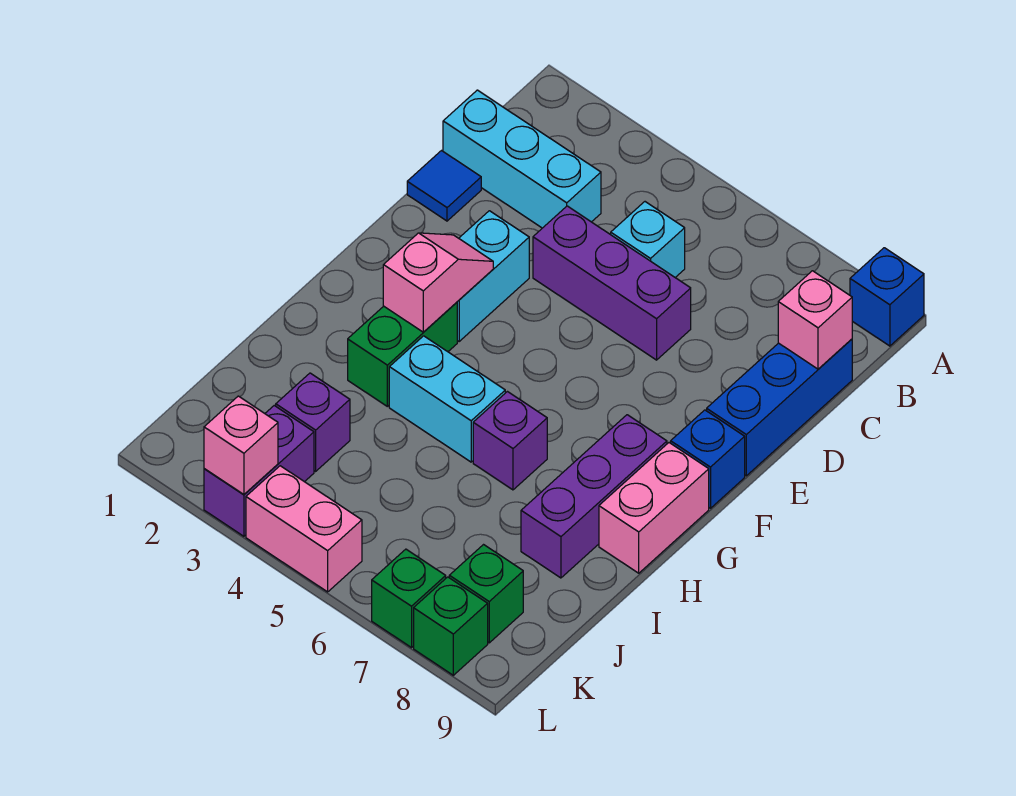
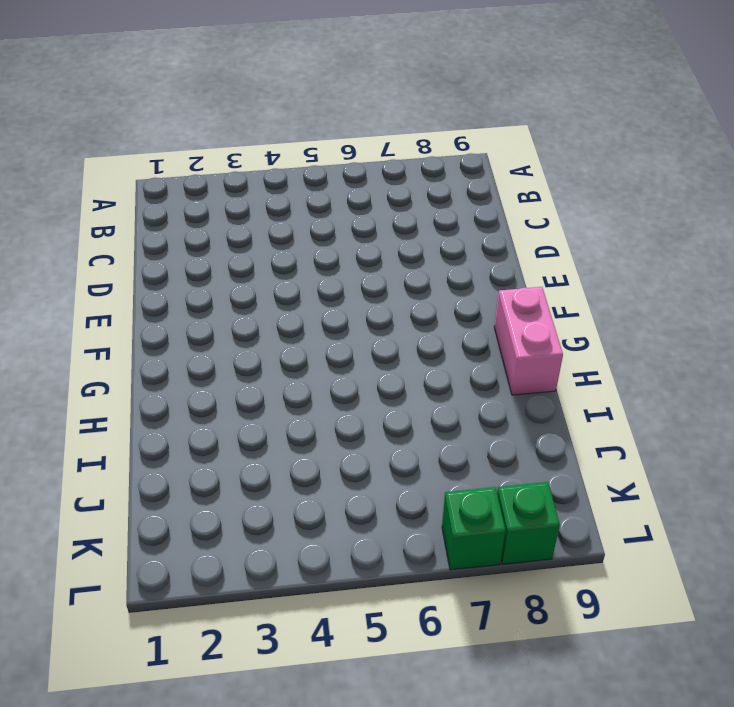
none -> blue 1x1 brick [850,248,924,346]
none -> cyan 1x3 brick [443,90,601,228]
none -> cyan 1x1 brick [611,202,685,277]

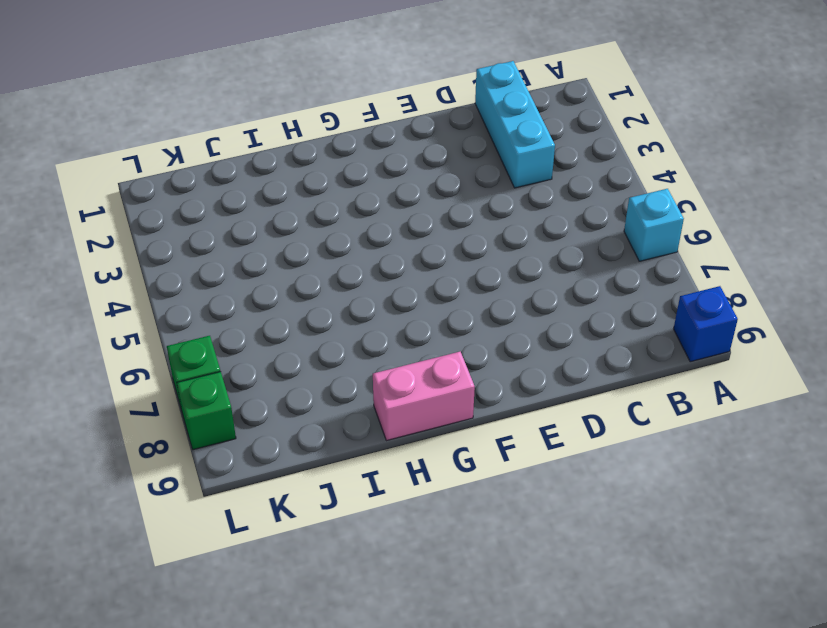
cyan 1x1 brick [624,189,684,261] -> cyan 1x1 brick moved to [611,202,685,277]
none -> blue 1x3 brick [707,339,852,476]
none -> blue 1x1 tile [407,151,481,221]
none -> purple 1x3 brick [533,206,691,360]

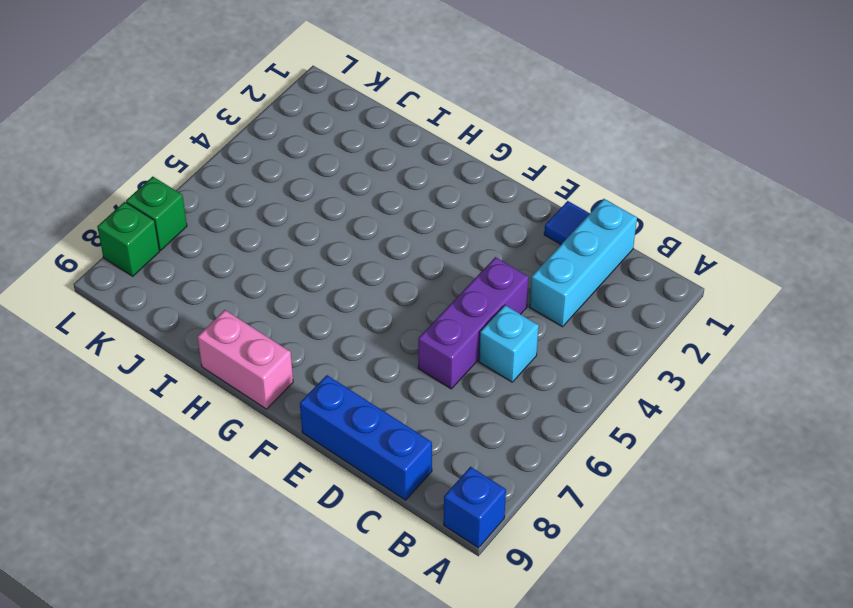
none -> cyan 1x2 brick [457,211,529,341]
none -> blue 1x1 brick [671,410,745,508]
none -> green 1x2 brick [348,302,457,406]

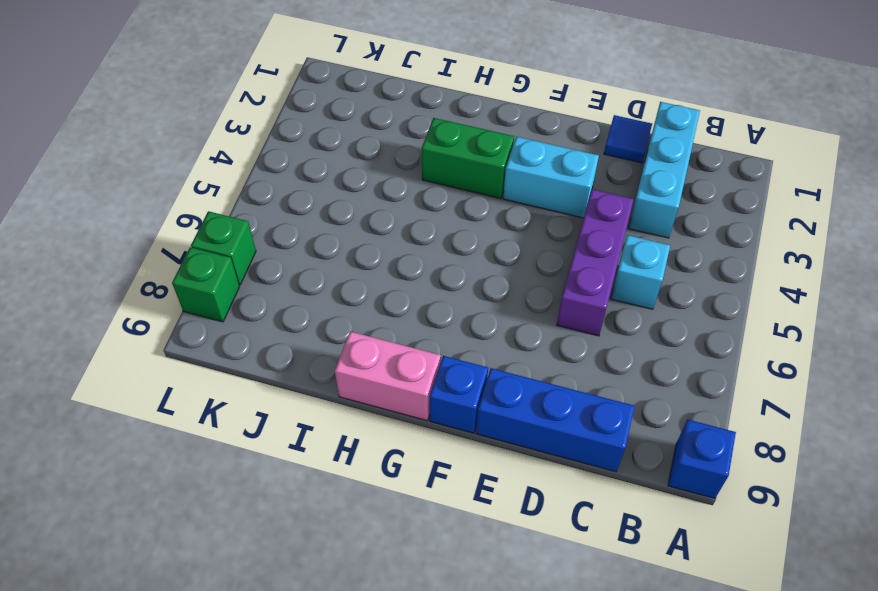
none -> purple 1x3 brick [521,415,667,578]
none -> cyan 1x2 brick [389,336,505,462]
none -> purple 1x1 brick [473,392,547,490]

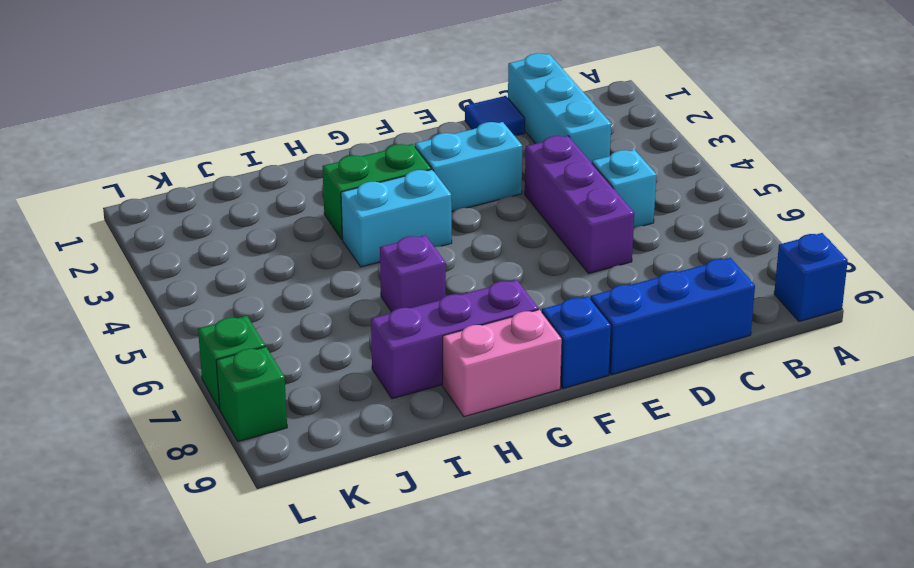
cyan 1x2 brick [341,170,452,267] -> cyan 1x2 brick turned to [389,336,505,462]
none -> purple 1x1 brick [276,373,350,471]
none -> purple 1x2 brick [204,406,314,536]
none -> green 1x1 brick [449,545,523,643]

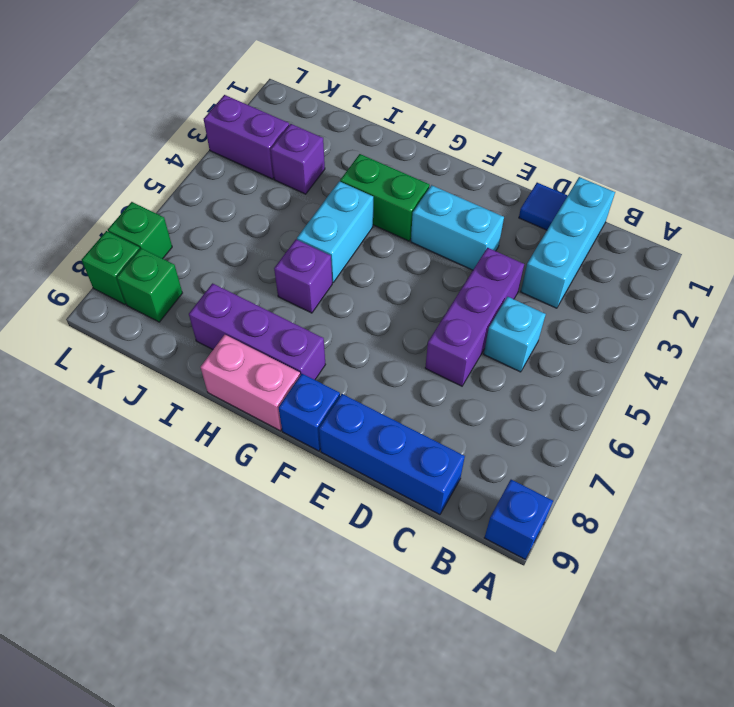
none -> pink 1x2 brick [246,466,362,592]
none -> pink 1x1 brick [778,271,852,369]
none -> pink 1x2 slope [383,233,493,332]

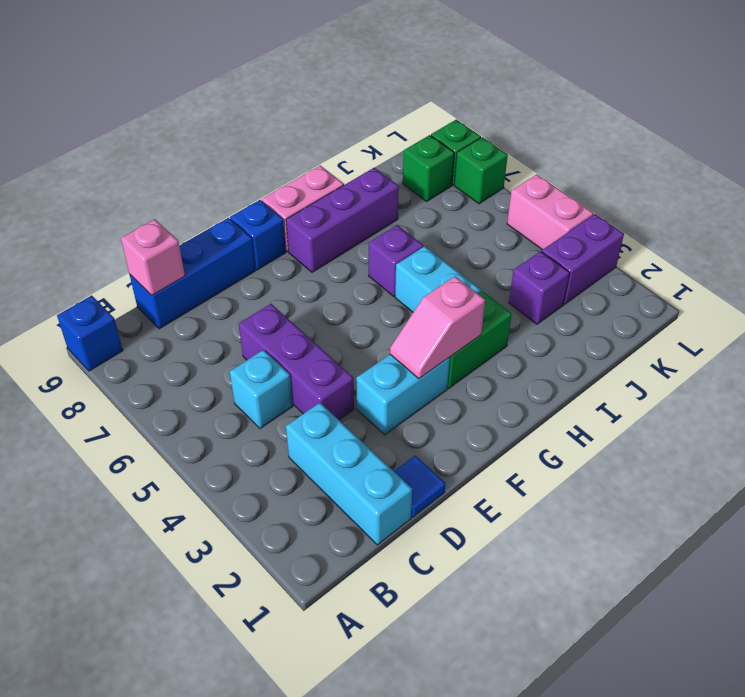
none -> pink 1x1 brick [204,396,278,494]

